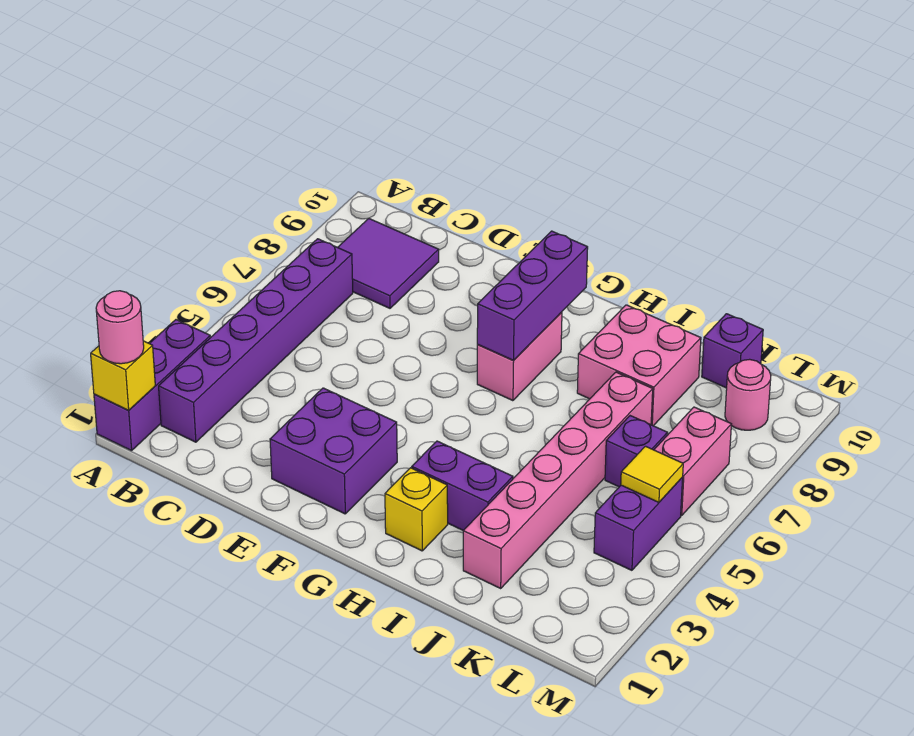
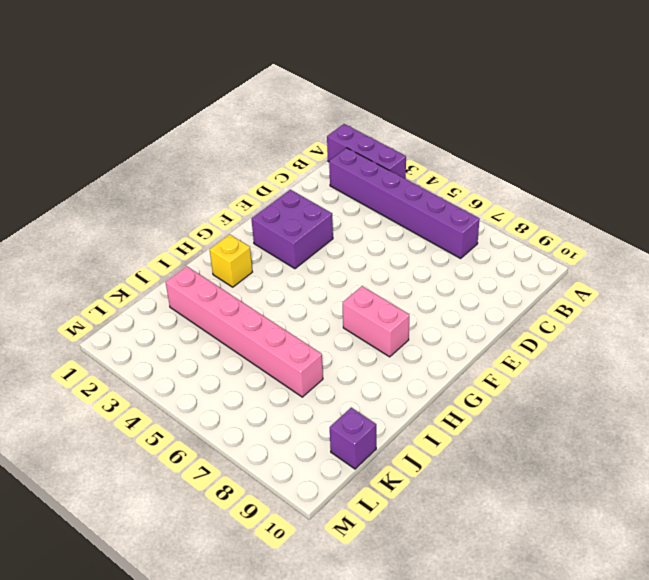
none -> purple 2x2 tile [338,219,439,308]
none -> purple 1x2 brick [412,441,513,531]
none -> pink 2x2 brick [577,305,701,426]

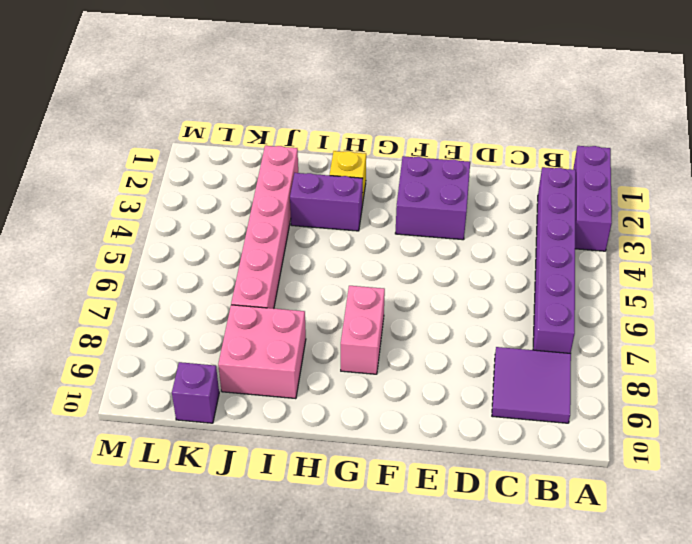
none -> purple 1x1 brick [605,416,667,487]
none -> purple 1x2 brick [594,477,683,570]
none -> pink 1x2 brick [654,407,731,516]

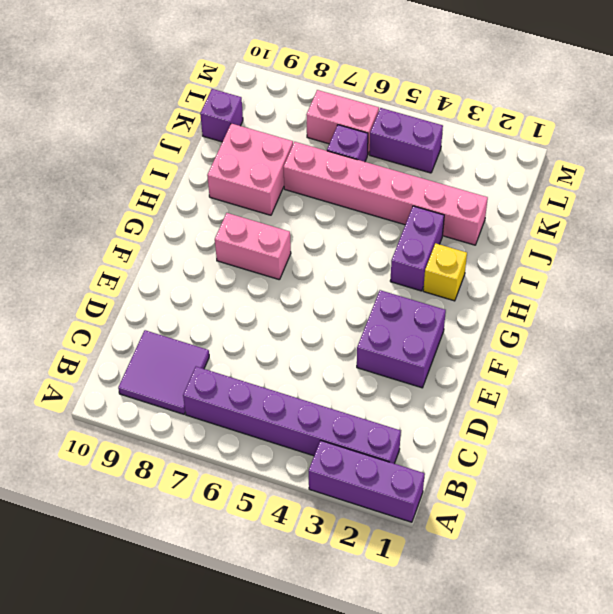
none -> pink 1x1 round brick [725,359,771,430]
none -> yellow 1x1 brick [91,341,155,410]
none -> purple 1x3 brick [477,231,588,361]

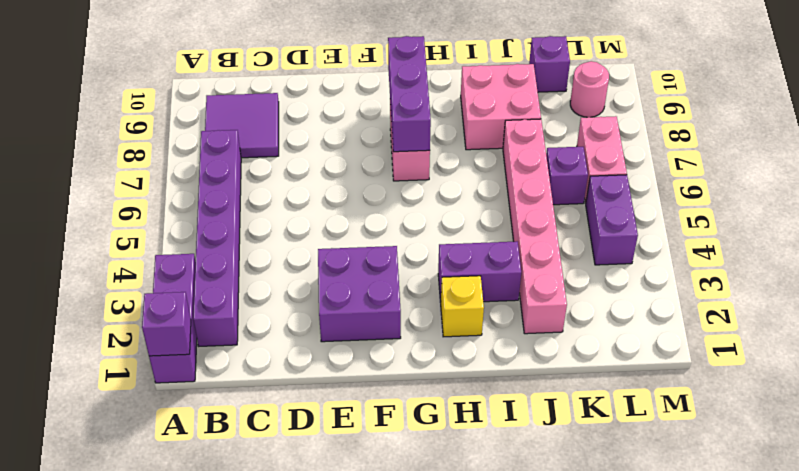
purple 1x1 brick [142,292,191,356] -> yellow 1x1 brick [91,341,155,410]
none -> yellow 1x1 tile [621,446,683,502]
none -> pink 1x1 round brick [96,291,144,364]

